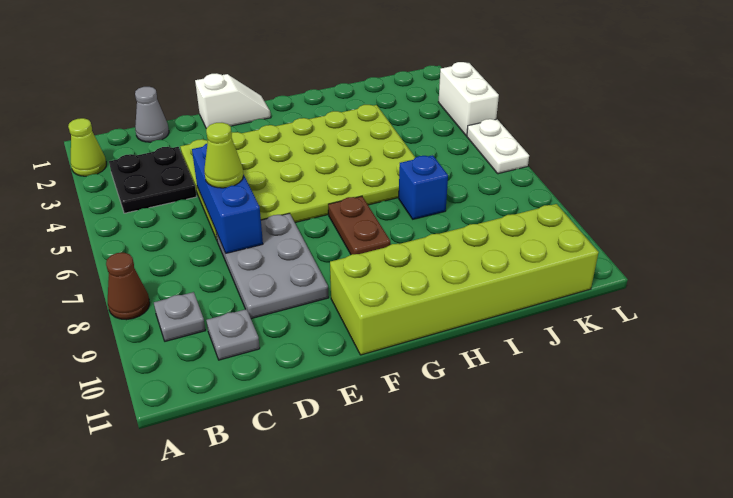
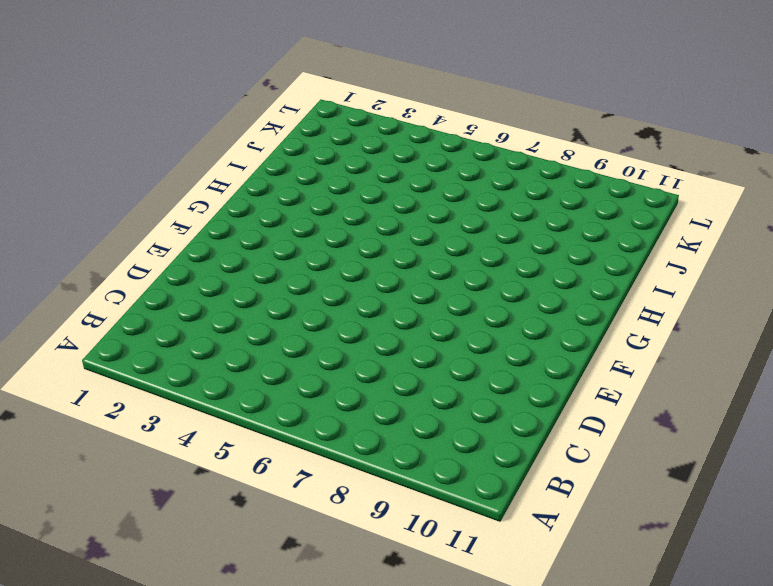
none -> lime 1x1 cone [68,118,106,176]
none -> brown 1x1 cone [106,253,150,320]
none -> black 2x2 plate [109,147,197,213]

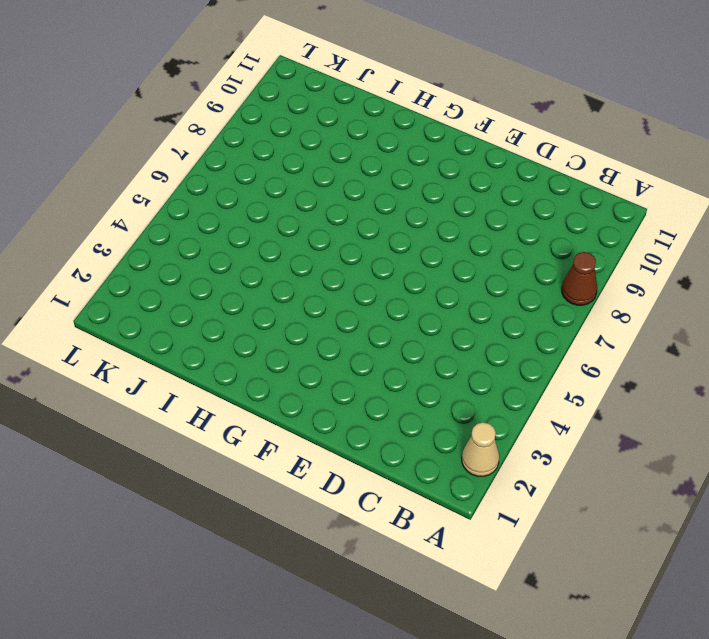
tan 1x1 cone [462,422,499,476] -> lime 1x1 cone [68,118,106,176]
none -> black 2x2 plate [109,147,197,213]
none -> grey 1x1 plate [154,292,206,341]
none -> grey 1x1 cone [135,87,169,142]

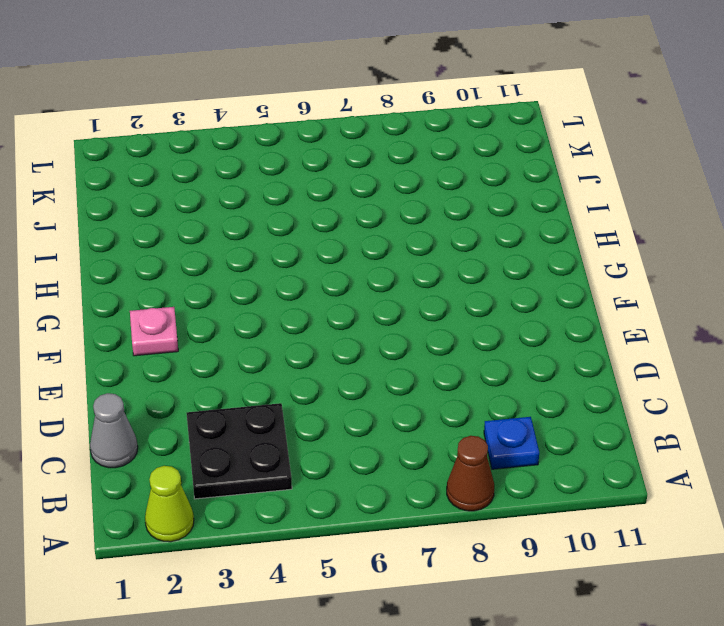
blue 1x1 plate [484,417,539,469] -> grey 1x1 plate [154,292,206,341]
pink 1x1 plate [130,307,178,356] -> none
none -> grey 1x1 plate [206,309,260,360]
none -> lime 4x6 plate [180,105,415,240]
none -> grey 2x3 plate [216,213,328,319]

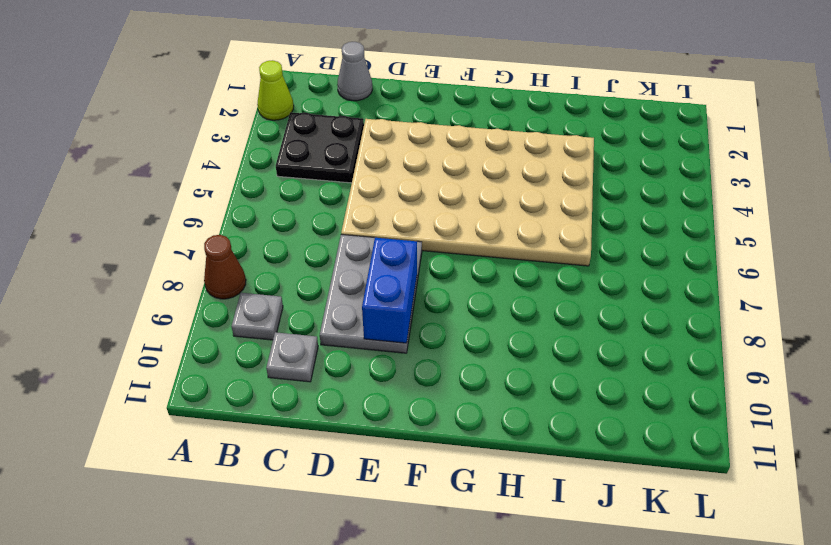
tan 4x6 plate [341,119,594,266] -> lime 4x6 plate [180,105,415,240]
blue 1x2 brick [362,238,417,343] -> none
none -> white 1x2 slope [195,73,271,128]
none -> lime 2x6 brick [330,204,599,355]
none -> brown 1x2 plate [328,196,390,255]

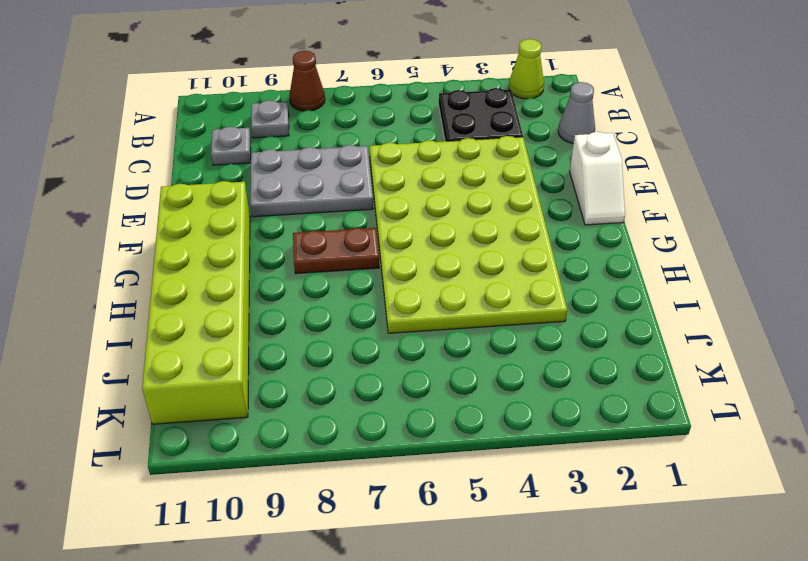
none -> blue 1x1 brick [399,155,448,219]
none -> white 1x2 brick [438,62,499,136]
none -> white 1x2 plate [467,119,529,174]

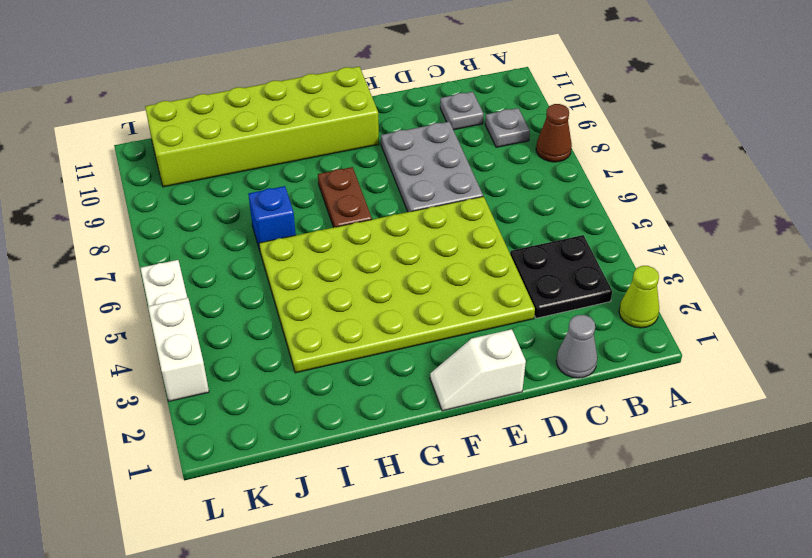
none -> blue 1x3 brick [192,144,263,253]
none -> lime 1x1 cone [204,123,243,188]

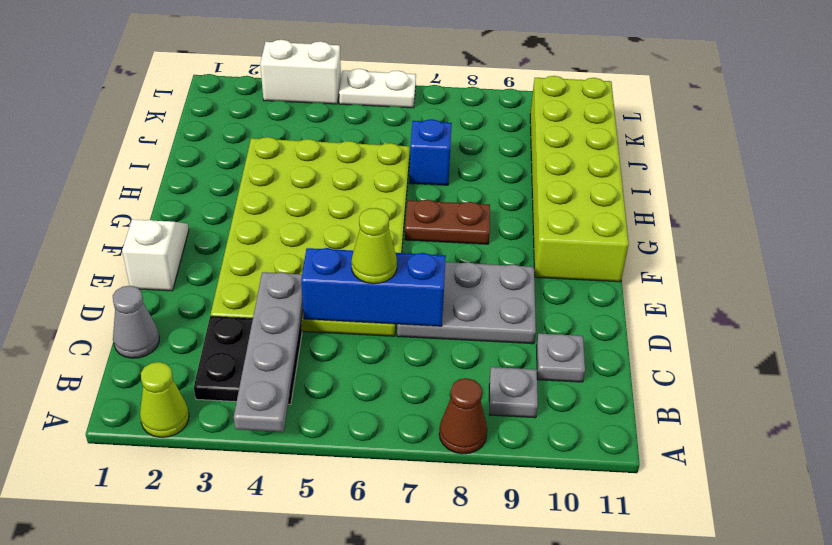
grey 1x4 plate [234,272,303,432] -> none

